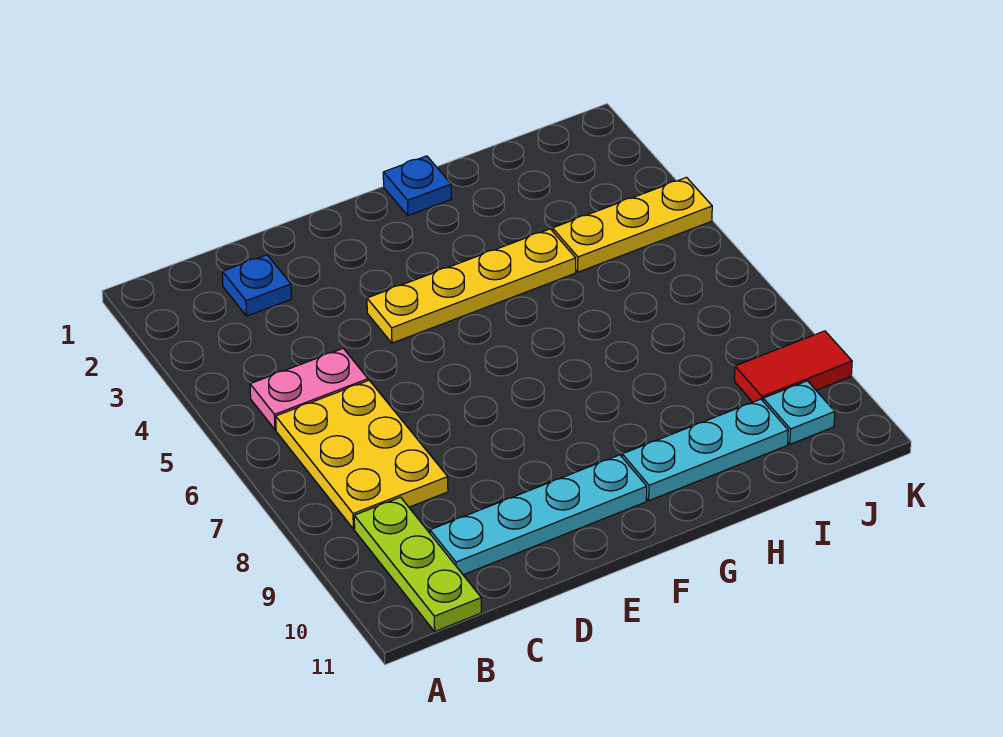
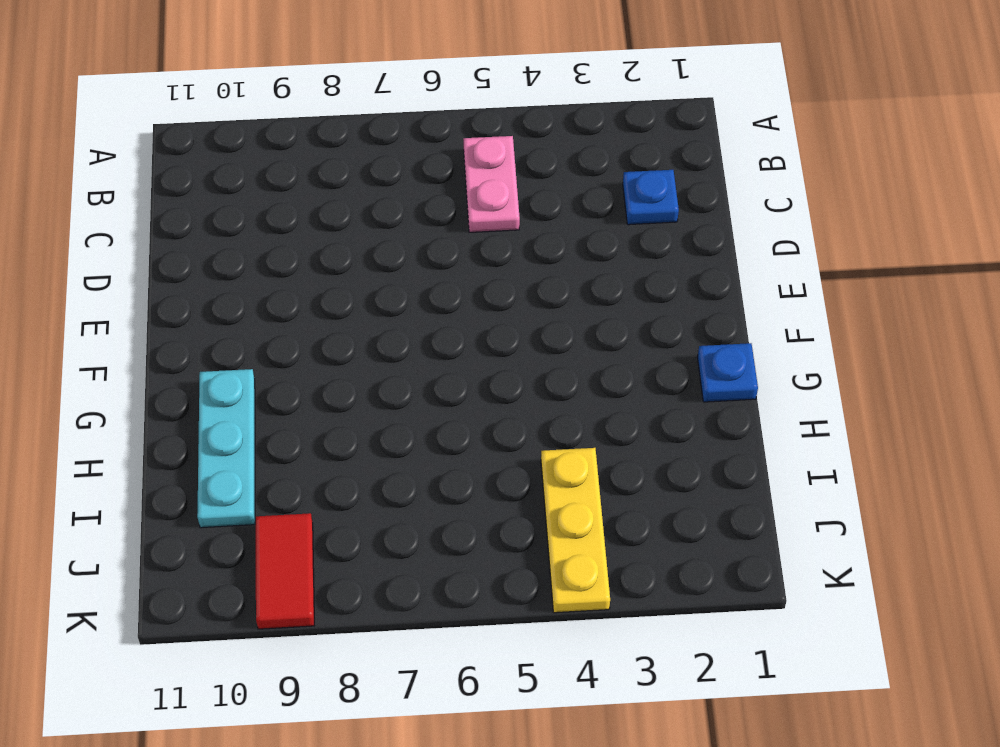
none -> yellow 2x3 plate [276,380,448,529]
none -> lime 1x3 plate [354,497,481,631]

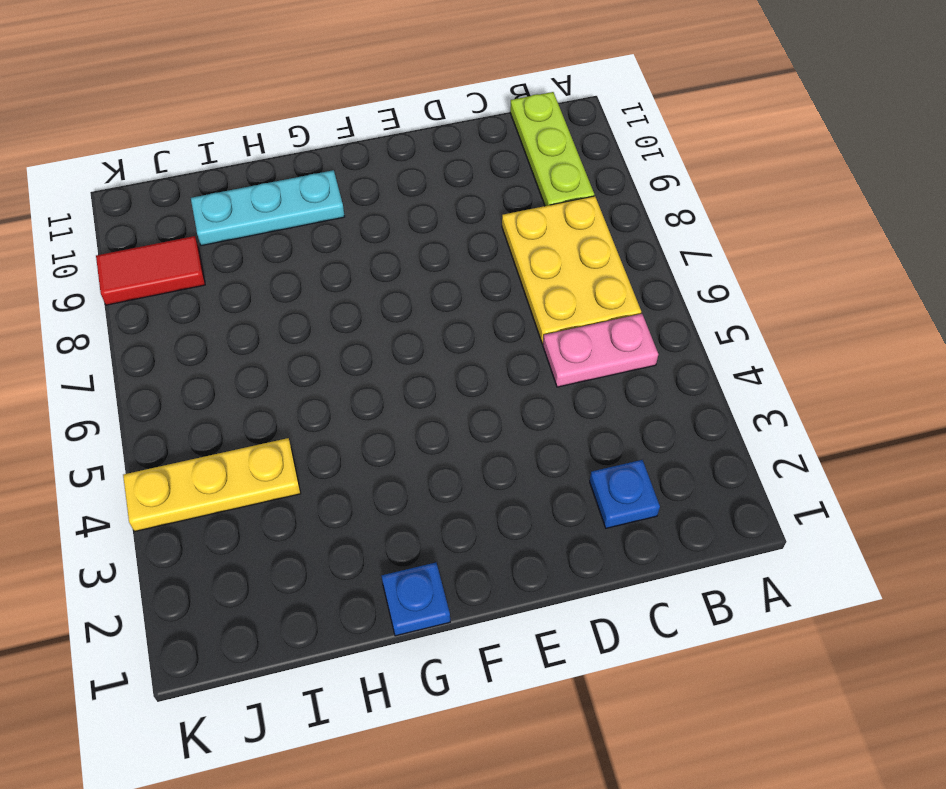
none -> cyan 1x4 plate [430,455,647,575]
none -> yellow 1x4 plate [367,229,576,343]

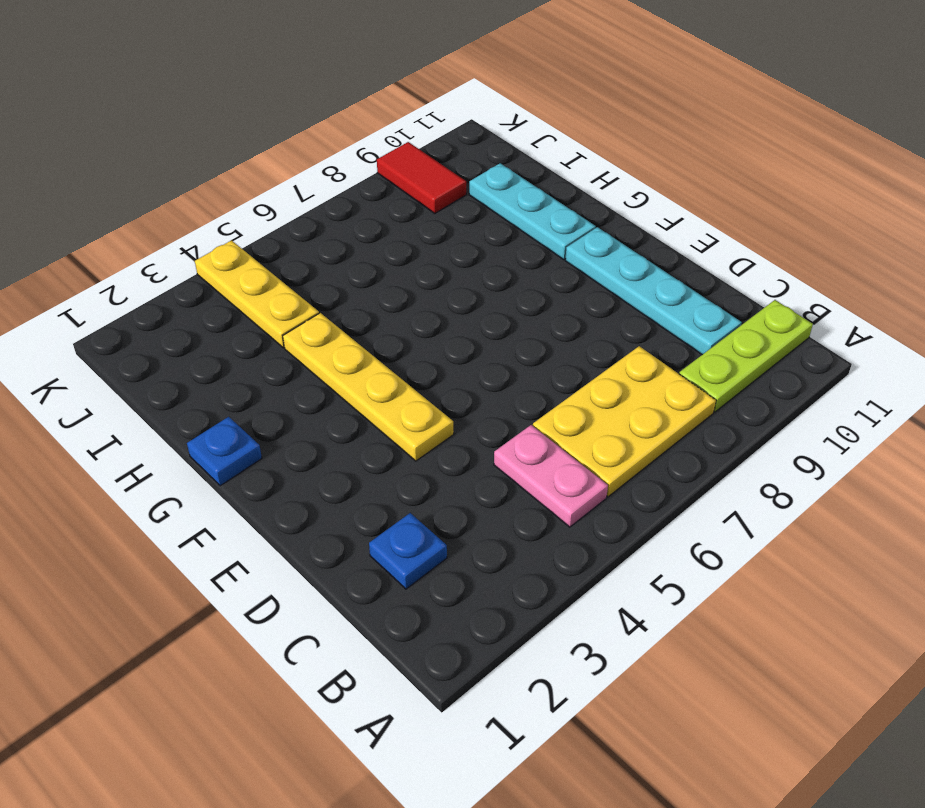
none -> cyan 1x1 plate [763,381,835,444]

